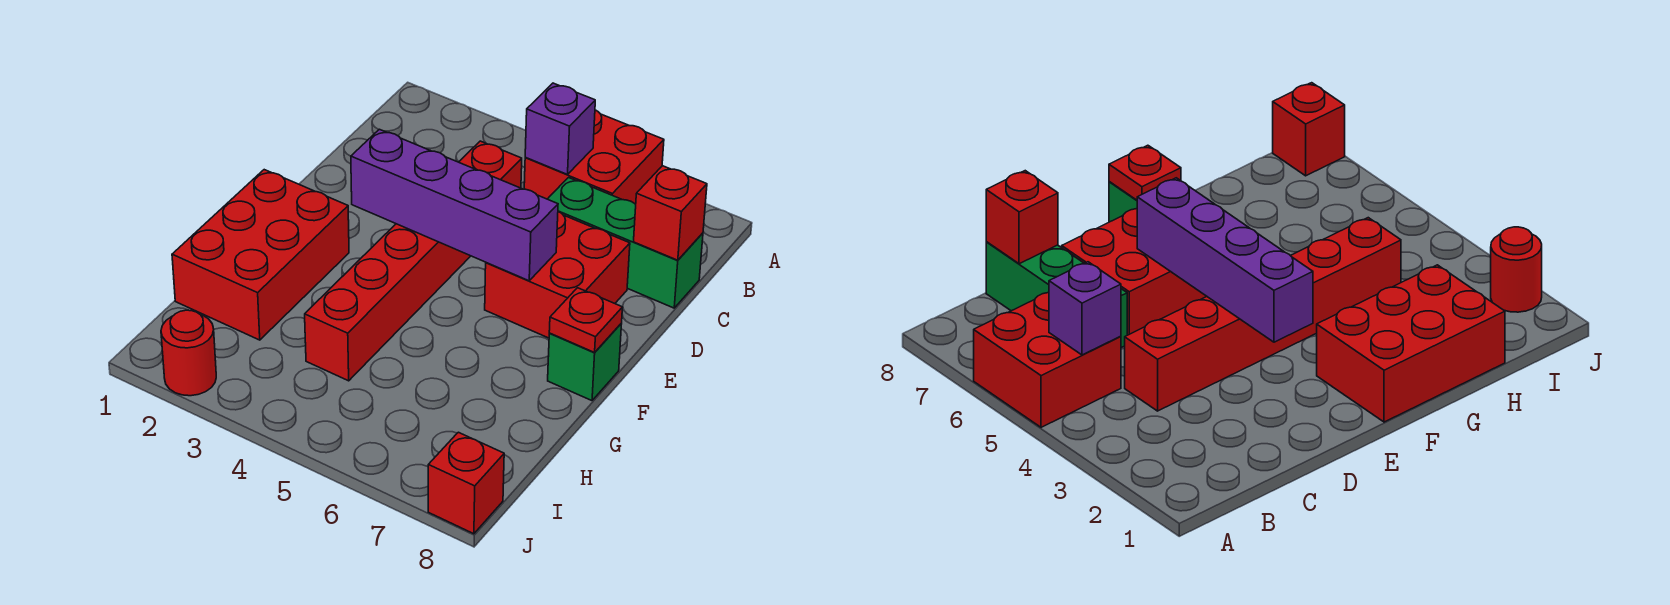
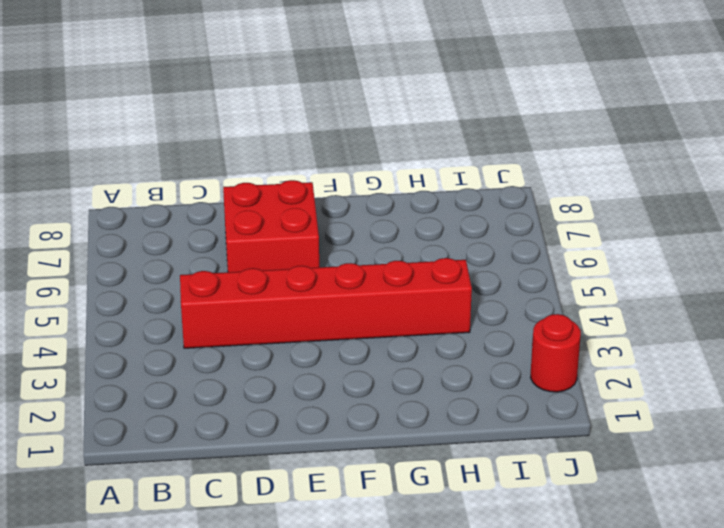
none -> red 2x2 brick [524,110,664,204]
none -> green 1x3 brick [548,178,703,308]
none -> red 2x3 brick [172,170,349,340]

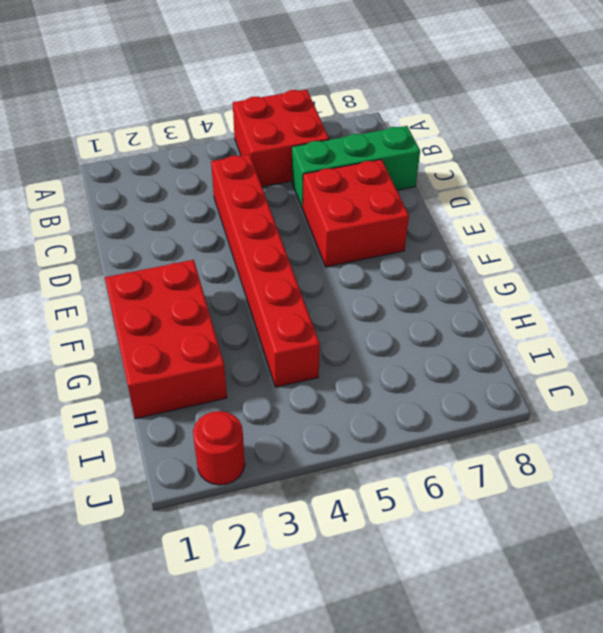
none -> green 1x1 brick [548,324,621,401]
none -> red 1x1 brick [428,432,504,534]
none -> purple 1x1 brick [525,83,595,175]

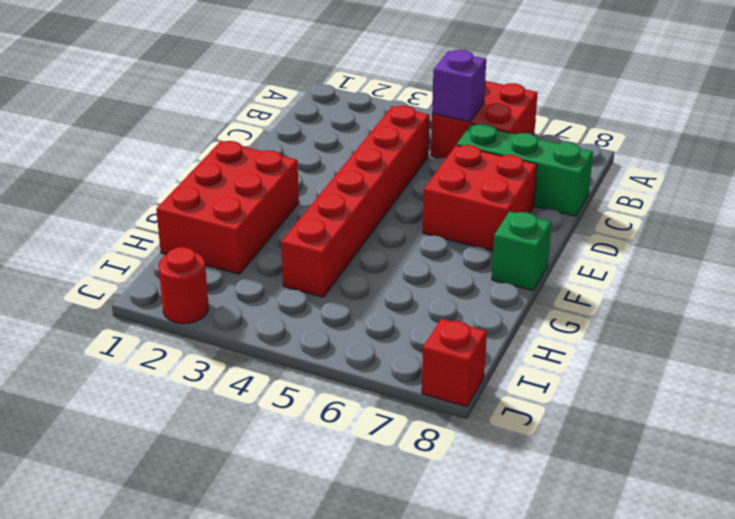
none -> red 1x1 brick [634,166,707,260]
none -> purple 1x4 brick [351,129,558,281]
none -> red 1x1 plate [549,288,622,352]

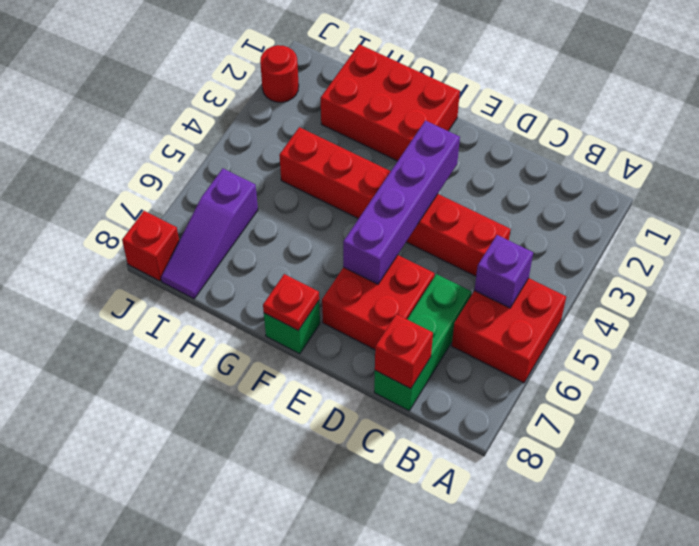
purple 1x3 slope [161,169,258,299] -> none

